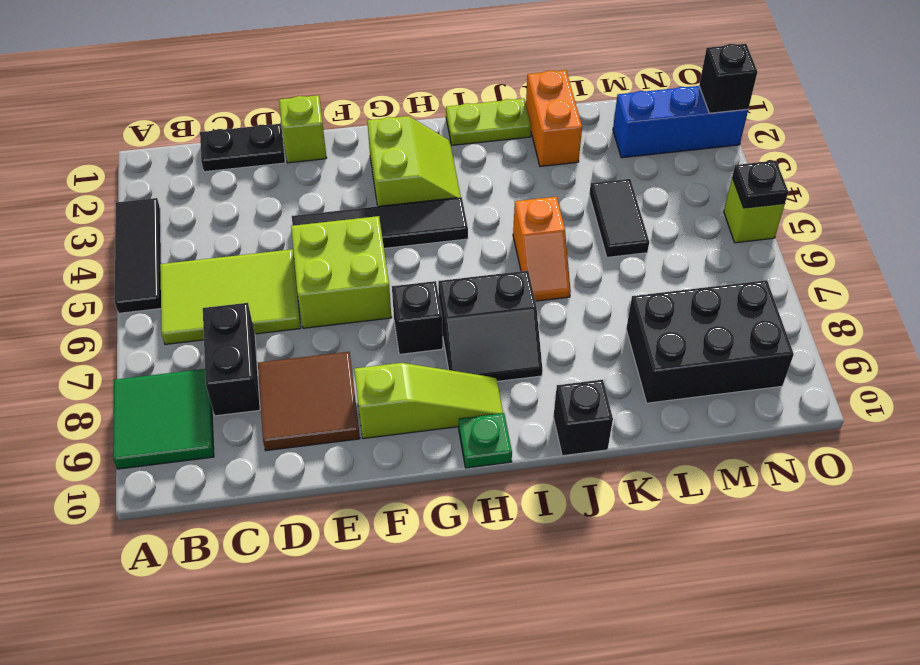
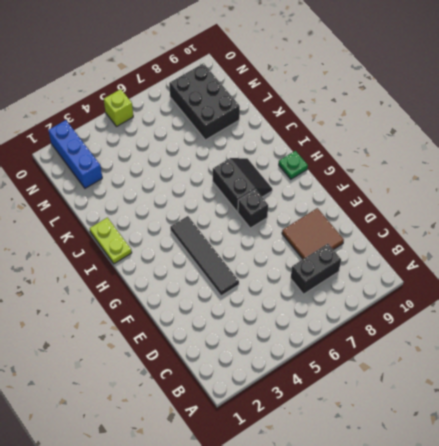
none -> black 1x3 tile [115,198,161,313]
none -> green 2x2 tile [113,369,214,469]
none -> lime 2x3 tile [160,249,301,344]

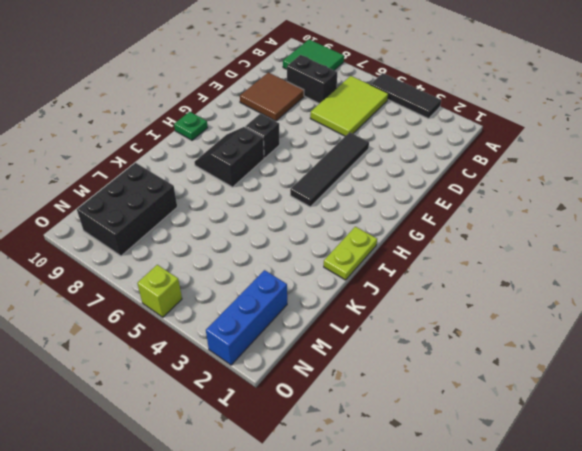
none -> black 1x2 plate [200,124,285,172]
none -> lime 1x1 brick [279,95,327,163]
none -> lime 2x2 brick [291,216,392,328]

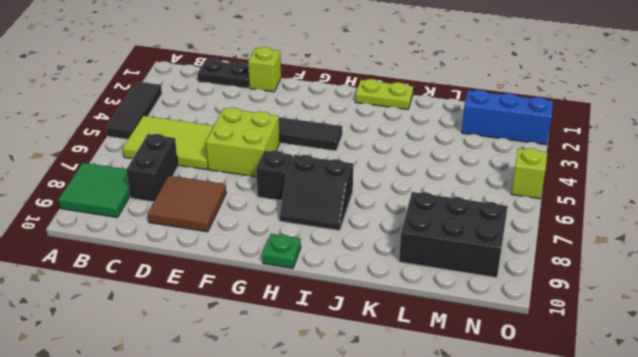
none -> lime 1x3 slope [354,363,503,439]
none -> lime 2x2 slope [367,116,461,206]
none -> orange 1x2 slope [513,197,571,301]

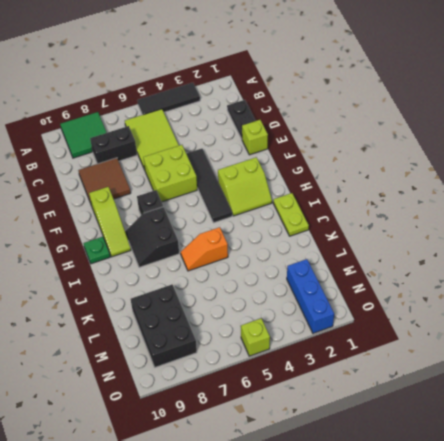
none -> black 1x1 brick [553,380,613,456]
none -> orange 1x2 brick [526,70,582,166]
none -> black 1x2 tile [589,179,649,257]

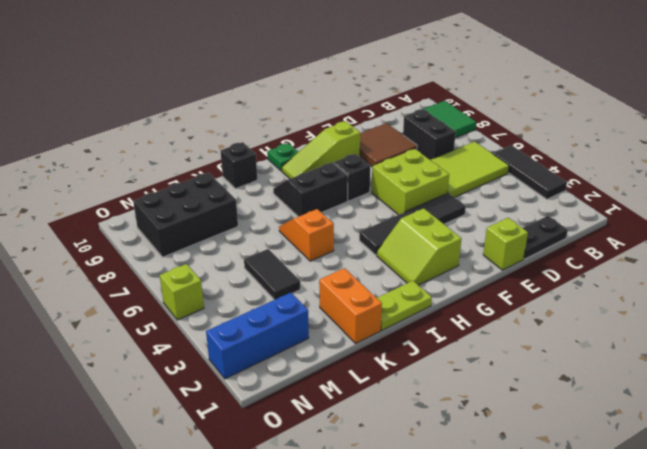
none -> black 1x1 brick [699,44,757,113]
none -> black 1x1 plate [732,161,788,208]

